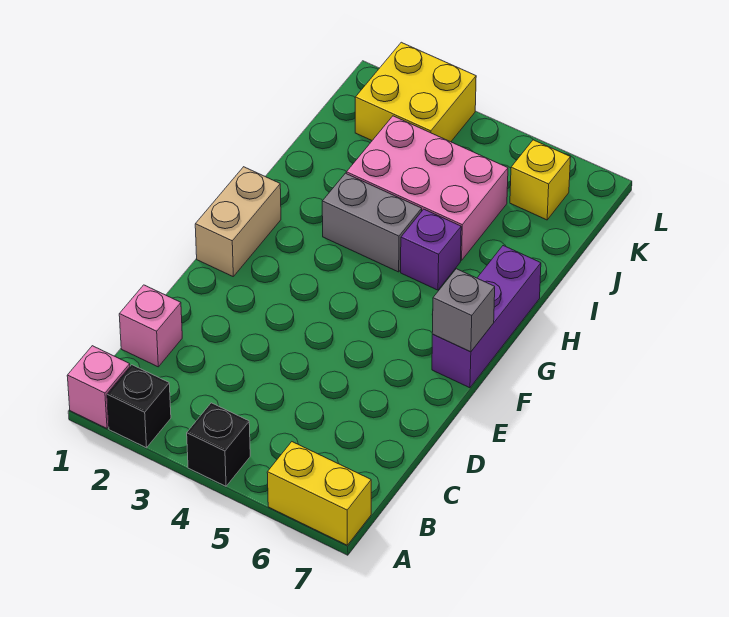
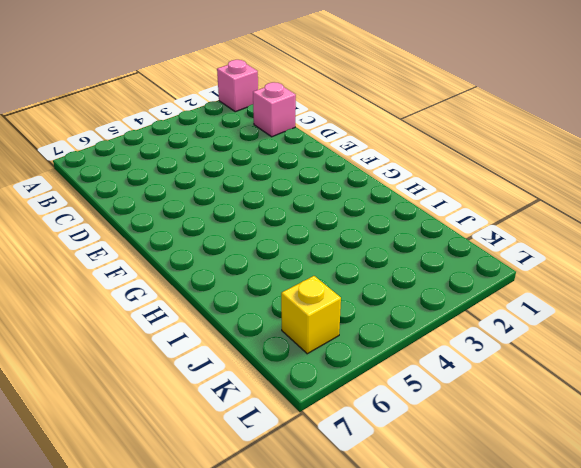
none -> black 1x1 brick [107,365,171,448]
none -> black 1x1 brick [187,403,250,486]
none -> yellow 1x2 brick [267,442,371,545]

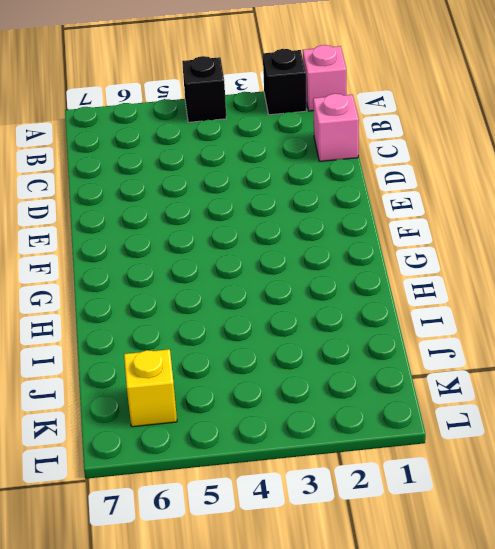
none -> yellow 1x2 brick [267,442,371,545]
none -> tan 1x2 brick [195,167,281,276]
none -> purple 1x3 brick [432,246,541,388]

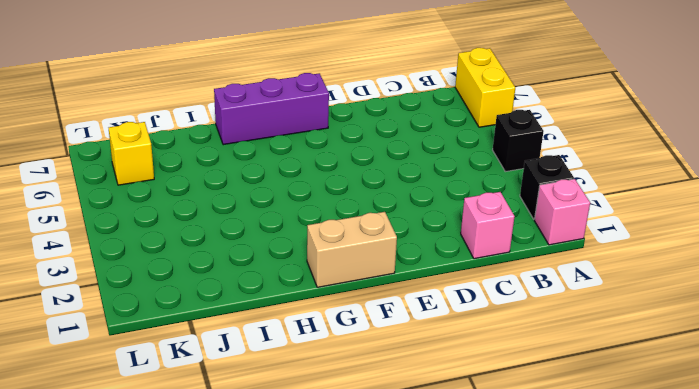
none -> grey 1x2 brick [322,173,422,272]
none -> purple 1x1 brick [401,209,461,290]
none -> pink 2x3 brick [346,116,508,261]

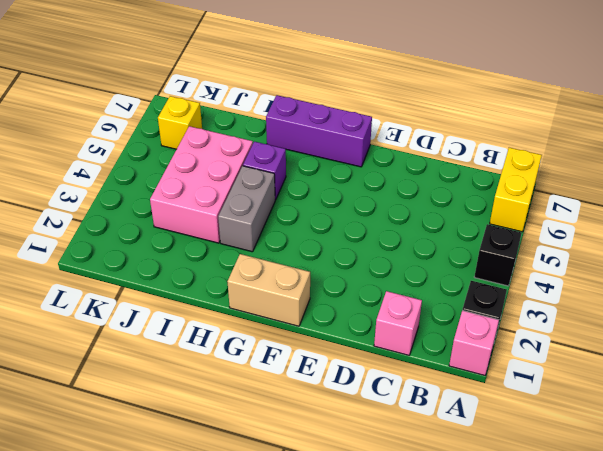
none -> yellow 2x2 brick [355,42,476,142]
none -> grey 1x1 brick [432,269,495,352]

